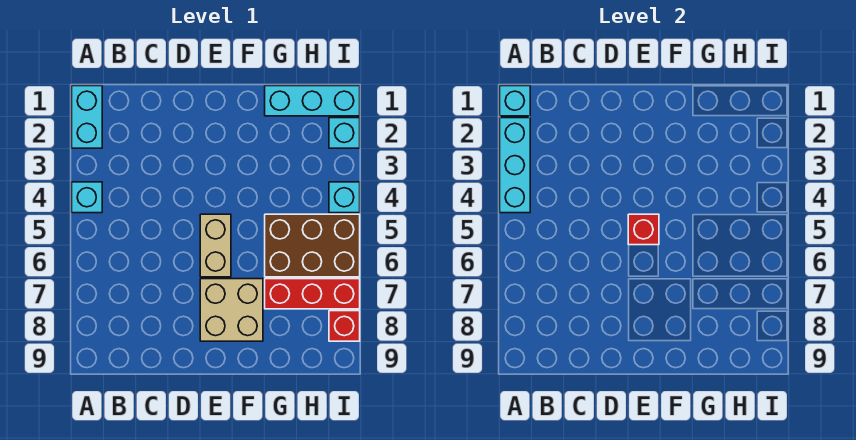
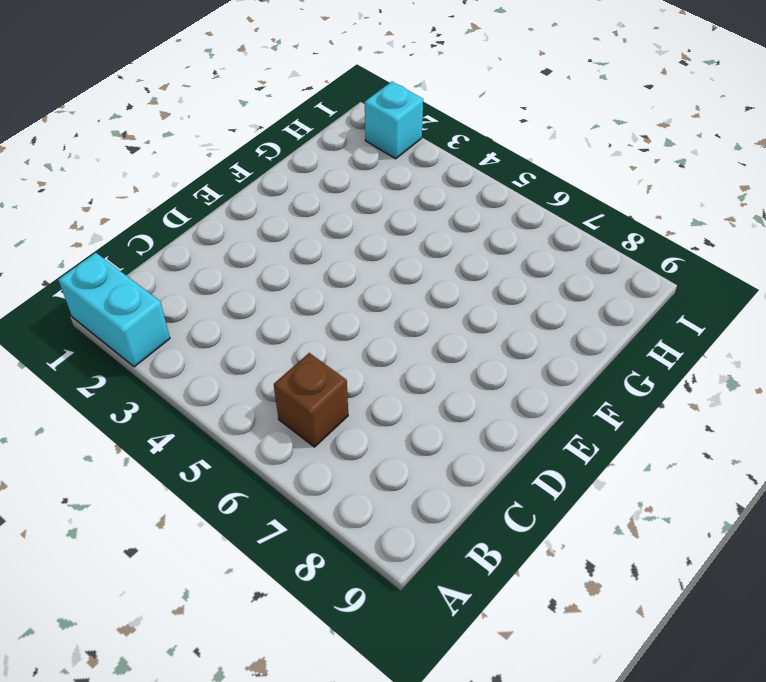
brown 1x1 brick [274,353,348,447] -> none
none -> cyan 1x1 brick [72,182,102,213]
none -> tan 1x2 brick [200,214,231,277]
none -> tan 2x2 brick [200,279,263,341]

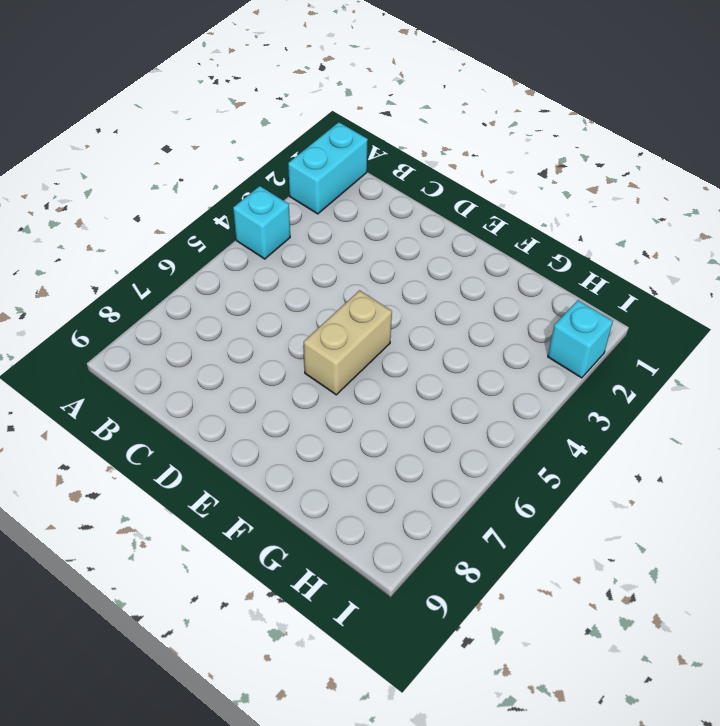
none -> tan 2x2 brick [200,279,263,341]
none -> cyan 1x3 brick [265,86,360,116]
none -> brown 2x3 brick [265,214,360,277]

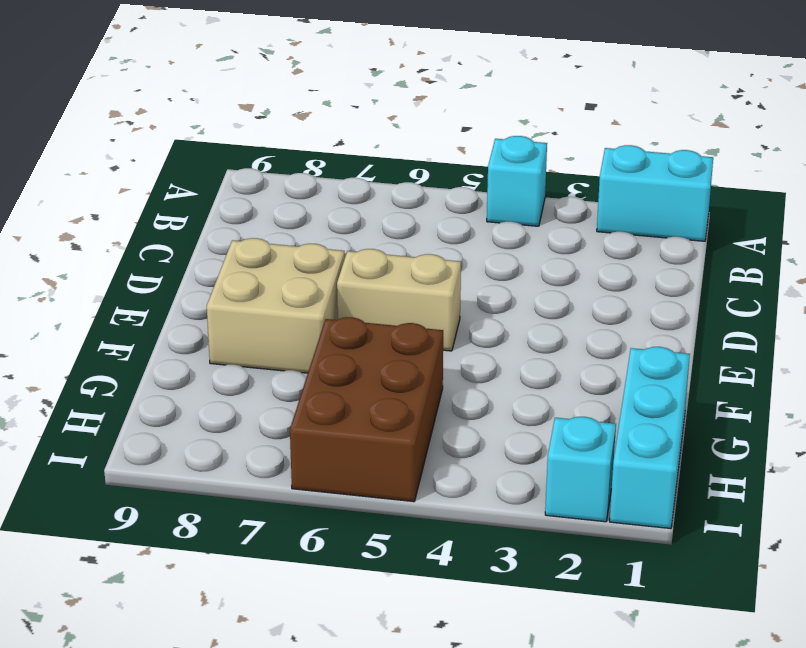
none -> red 1x3 brick [265,279,360,309]
none -> cyan 1x1 brick [329,182,360,213]
none -> red 1x1 brick [329,311,360,341]

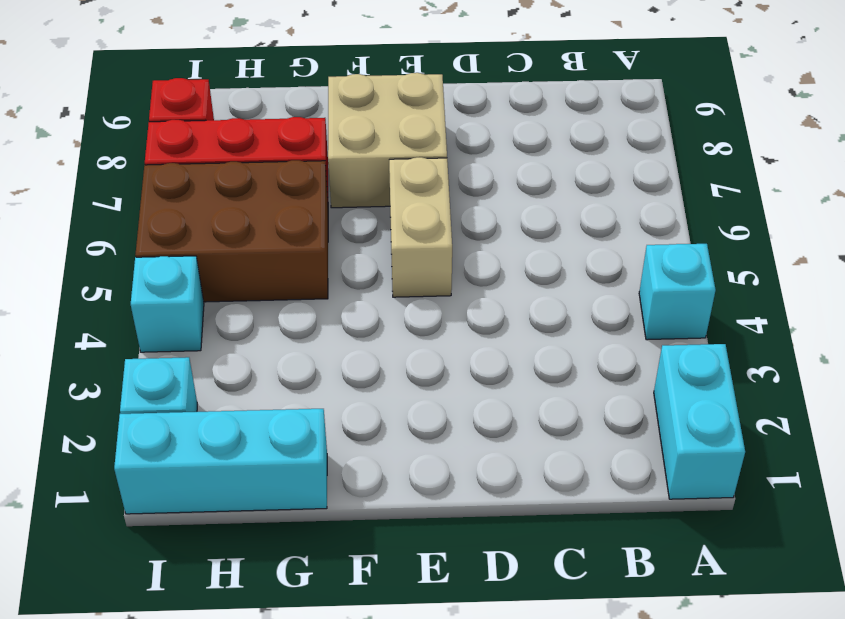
none -> cyan 1x1 brick [500,86,530,116]
none -> cyan 1x3 brick [500,118,530,213]
none -> red 1x1 brick [628,214,659,245]

